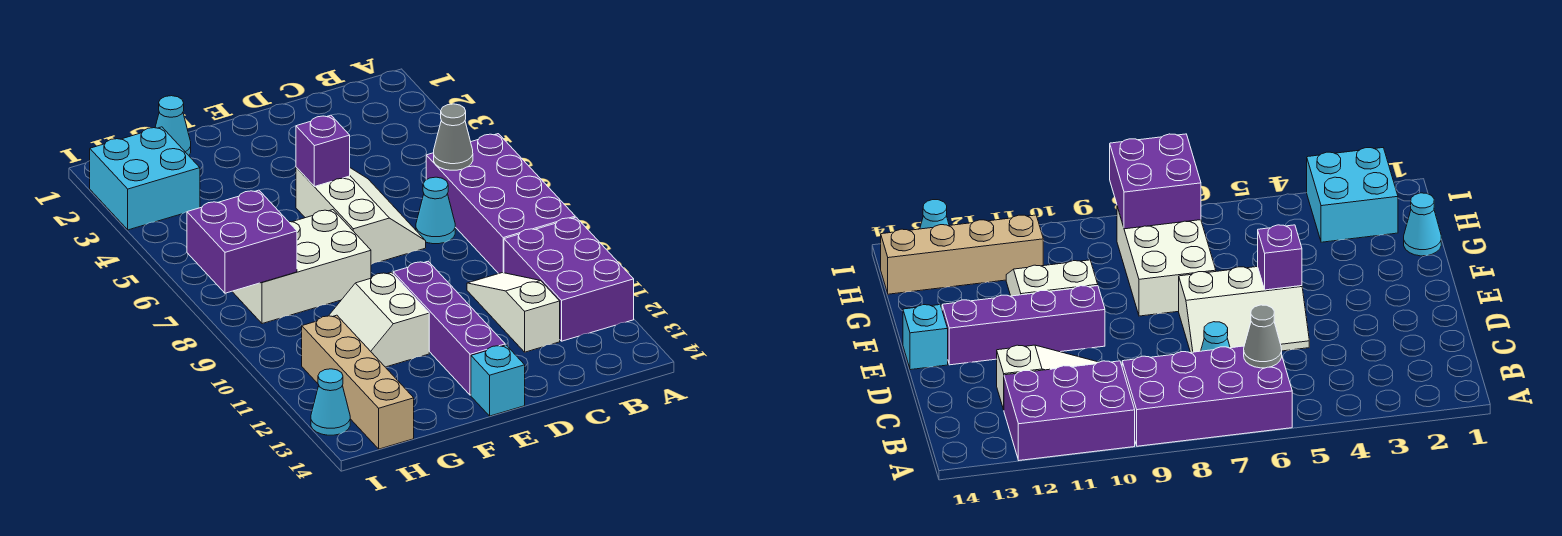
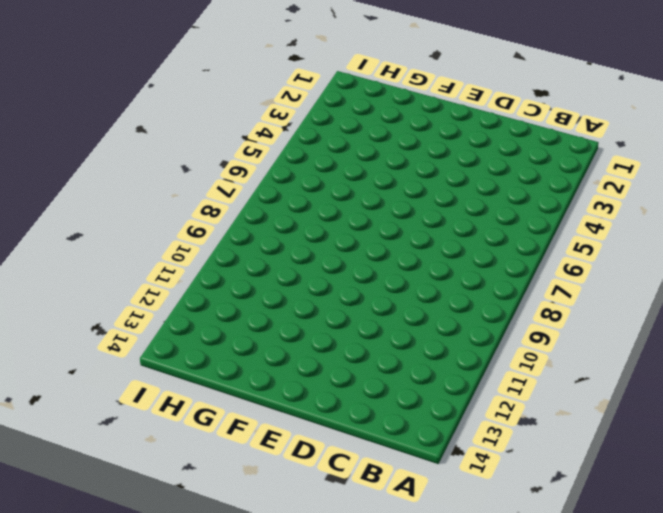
none -> purple 2x4 brick [426,134,575,274]
none -> purple 2x3 brick [504,217,634,341]
none -> cyan 1x1 cone [416,177,455,244]

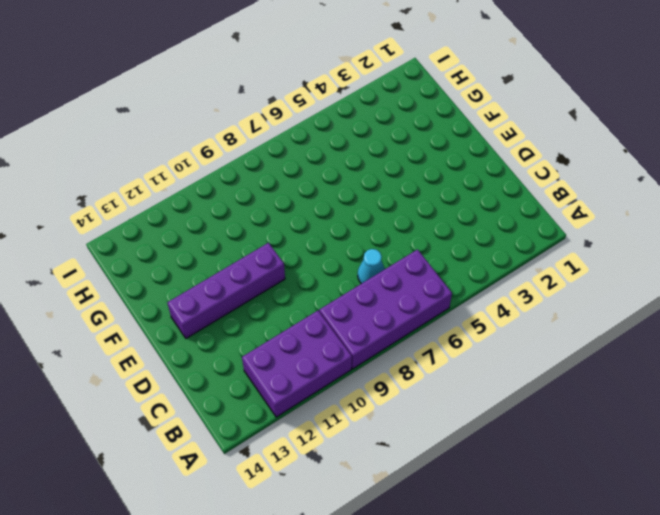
none -> white 1x3 slope [467,273,560,352]
none -> white 2x3 slope [296,167,426,264]
none -> cyan 1x1 brick [471,345,525,416]

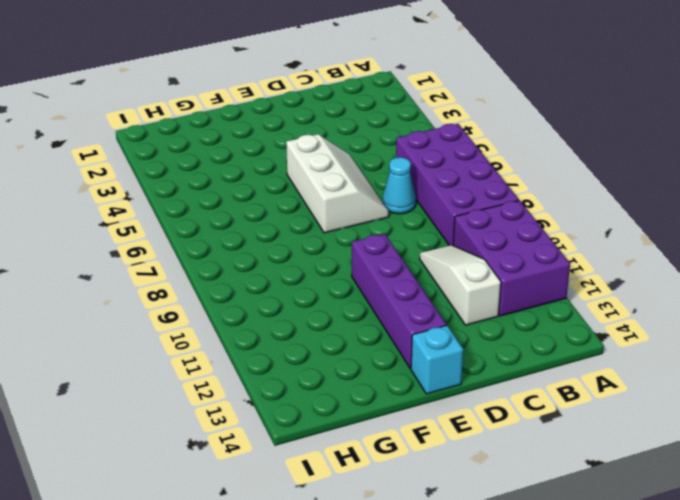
none -> white 2x3 brick [232,210,371,324]
none -> white 2x2 slope [329,272,429,367]
none -> cyan 1x1 cone [155,96,191,155]

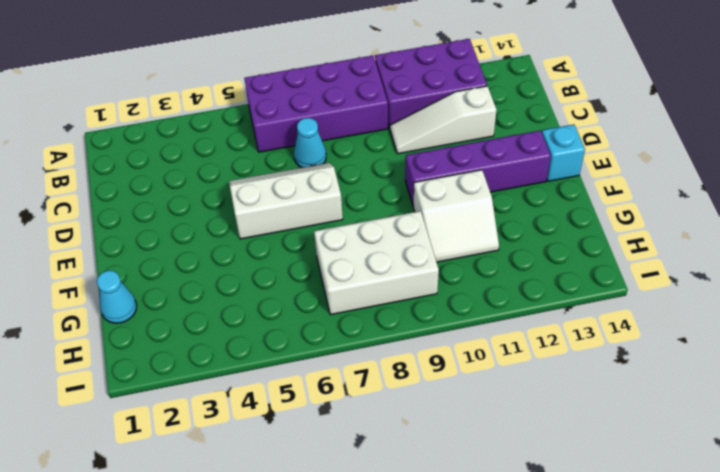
white 2x3 brick [314,211,439,315] -> white 2x3 brick turned to [232,210,371,324]
none -> cyan 2x2 brick [90,127,200,230]
none -> tan 1x4 brick [302,315,414,449]
none -> cyan 1x1 cone [311,369,350,435]

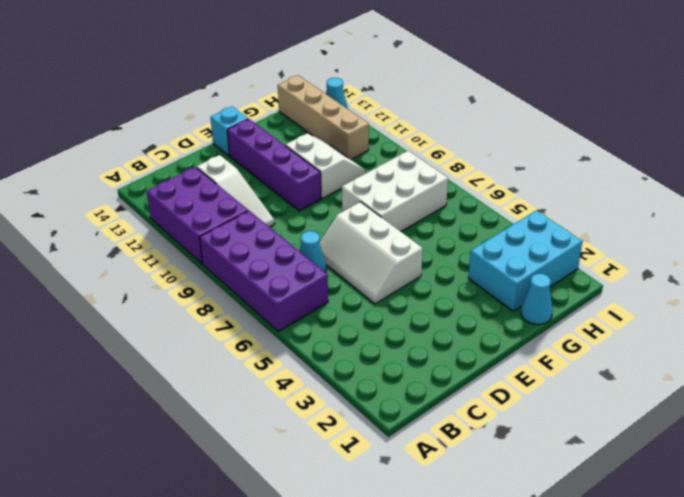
cyan 2x3 brick [468,210,582,311] -> cyan 2x2 brick [90,127,200,230]
none -> grey 1x1 cone [434,104,473,170]
none -> purple 1x1 brick [296,115,350,186]
none -> purple 2x2 brick [187,190,297,293]

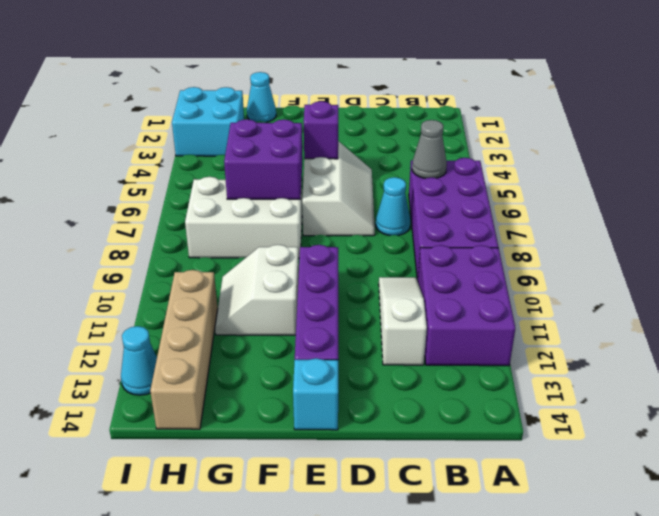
purple 2x2 brick [224,119,303,199] -> purple 2x2 brick moved to [187,190,297,293]

